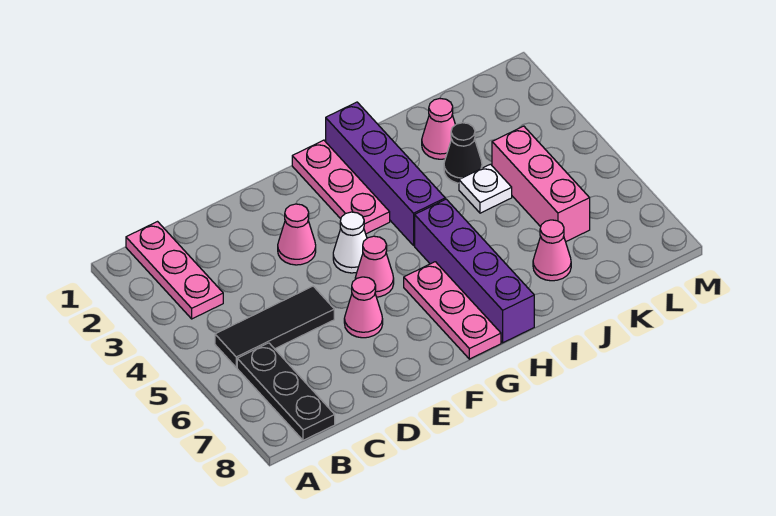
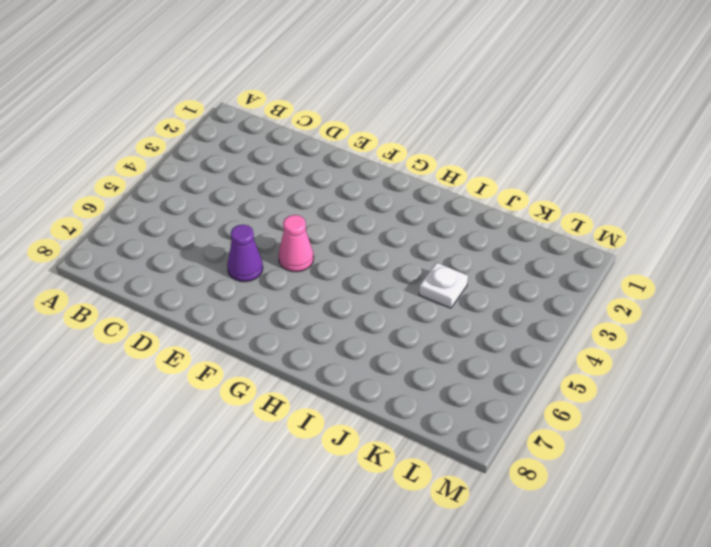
purple 1x1 cone [227,224,263,282] -> pink 1x1 cone [344,277,383,338]
none -> pink 1x3 plate [126,222,223,319]
none -> black 1x3 tile [215,286,334,367]
none -> black 1x3 plate [237,343,335,440]

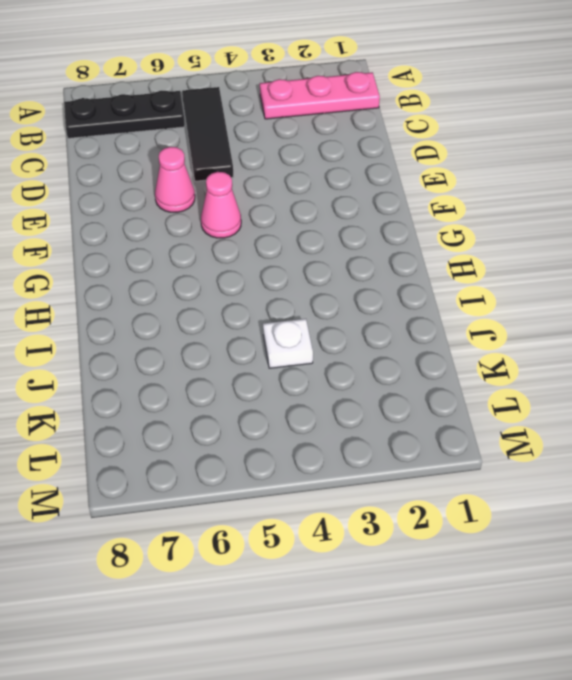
none -> pink 1x1 cone [278,204,316,265]
none -> white 1x1 cone [333,212,367,273]
none -> pink 1x3 plate [292,140,390,234]

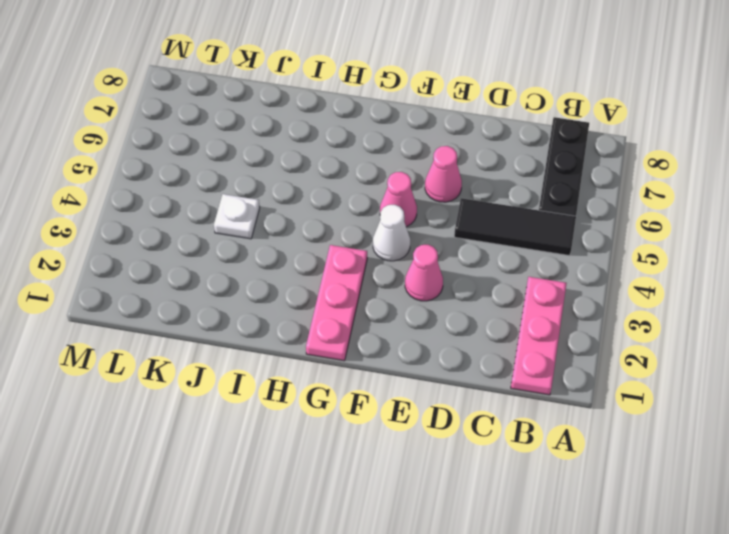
none -> pink 1x3 plate [404,262,501,359]
none -> purple 1x4 brick [326,102,445,245]
none -> purple 1x4 brick [415,199,534,343]

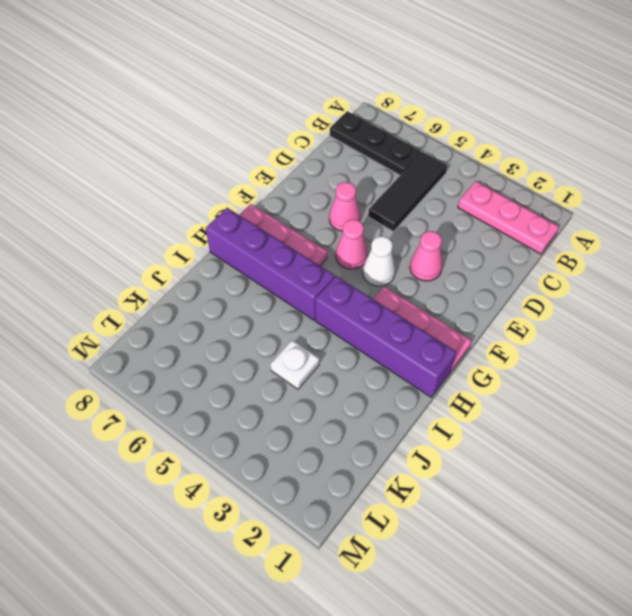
none -> pink 1x1 cone [422,99,455,159]
none -> black 1x1 cone [444,123,482,183]
none -> pink 1x1 cone [533,220,571,281]

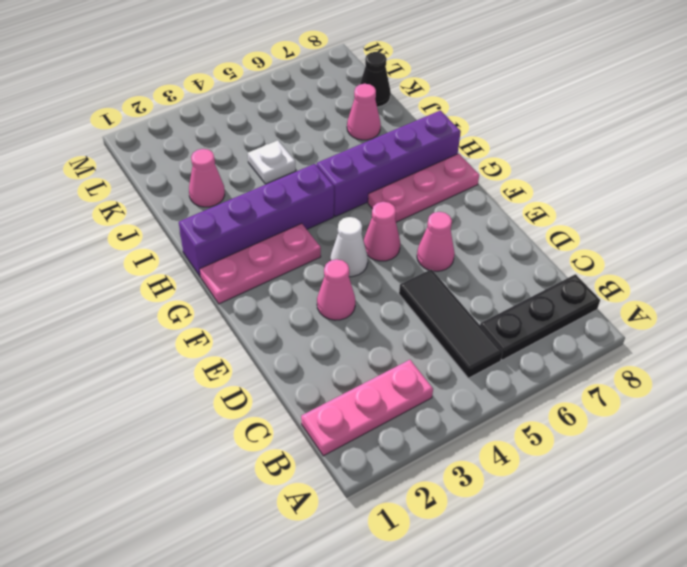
black 1x1 cone [360,52,391,107] -> black 1x1 cone moved to [444,123,482,183]
none -> pink 1x3 brick [492,126,590,242]

